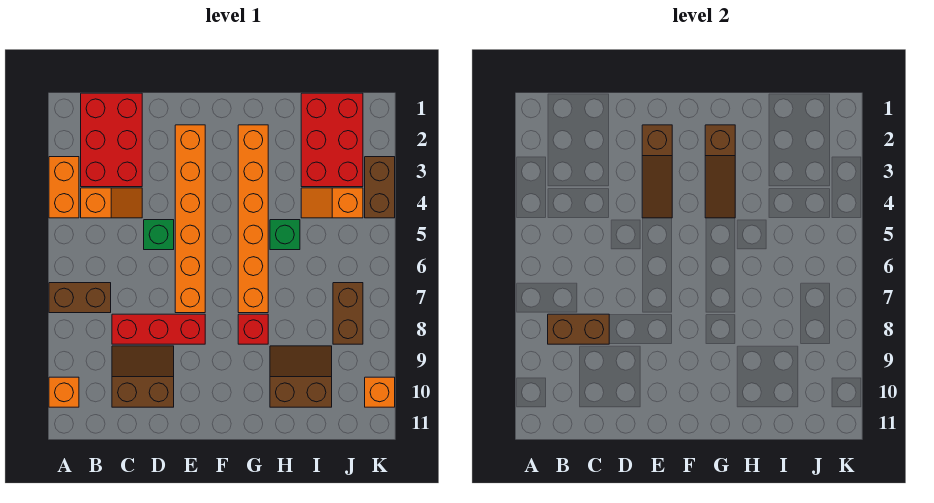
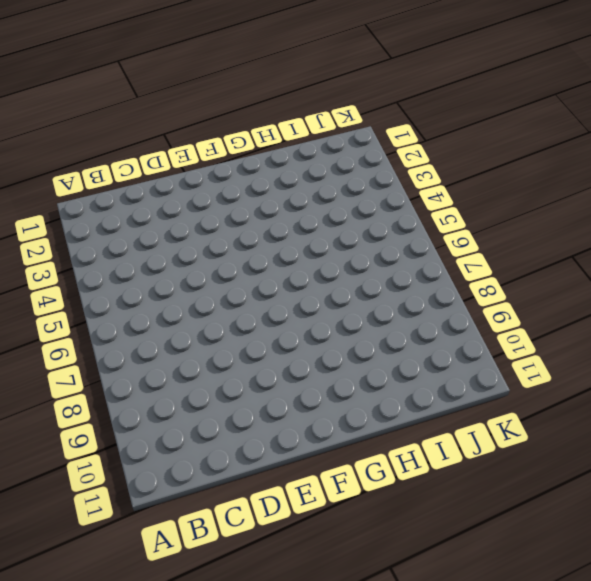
none -> orange 1x2 brick [49,157,79,218]
none -> brown 1x2 brick [49,283,111,313]
none -> orange 1x1 brick [49,377,79,407]

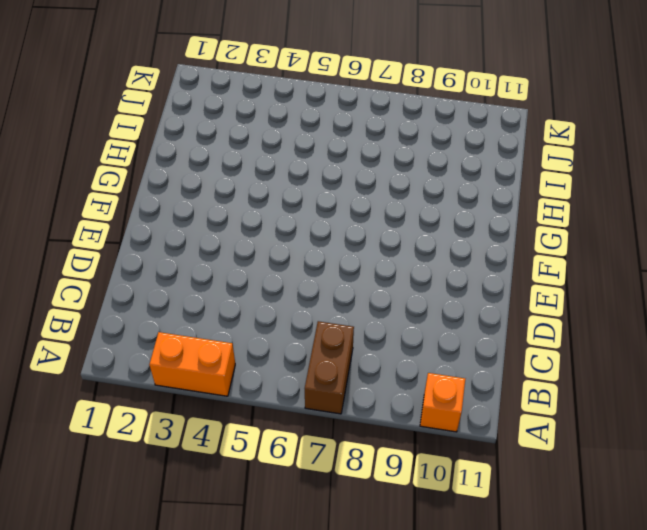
none -> red 2x3 brick [81,93,142,187]
none -> orange 1x2 slope [81,188,142,218]
none -> red 1x3 brick [112,314,205,344]

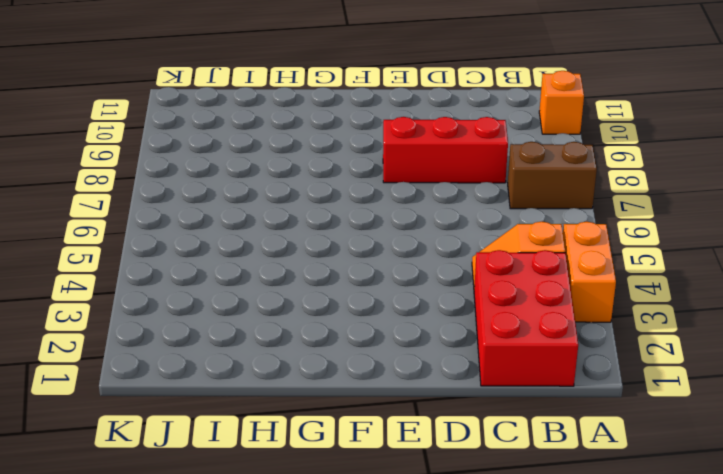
none -> brown 2x2 slope [112,346,174,407]
none -> green 1x1 brick [144,220,174,250]
none -> orange 1x6 brick [175,125,205,313]

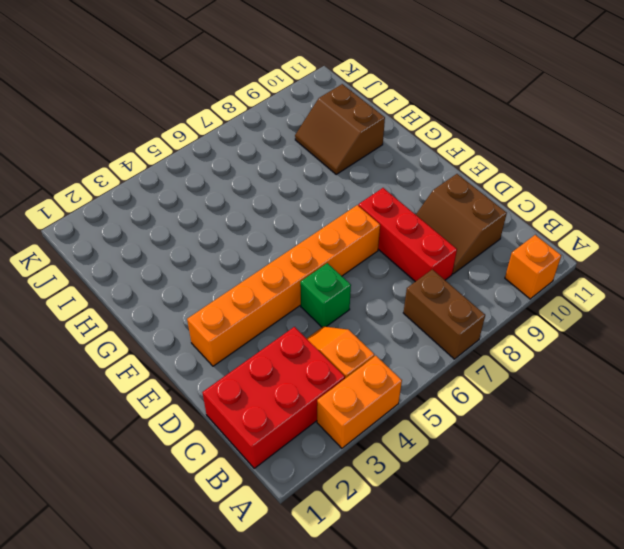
none -> orange 1x6 brick [238,125,268,313]
none -> red 1x1 brick [238,314,268,344]
none -> green 1x1 brick [270,220,300,250]

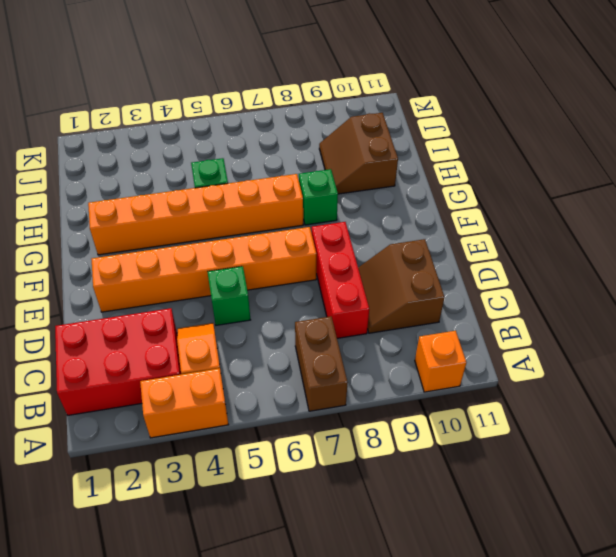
green 1x1 brick [299,169,338,225] -> red 1x1 brick [238,314,268,344]
none -> red 2x3 brick [301,93,363,187]
none -> orange 1x2 slope [301,188,363,218]
none -> brown 1x2 brick [333,283,363,344]

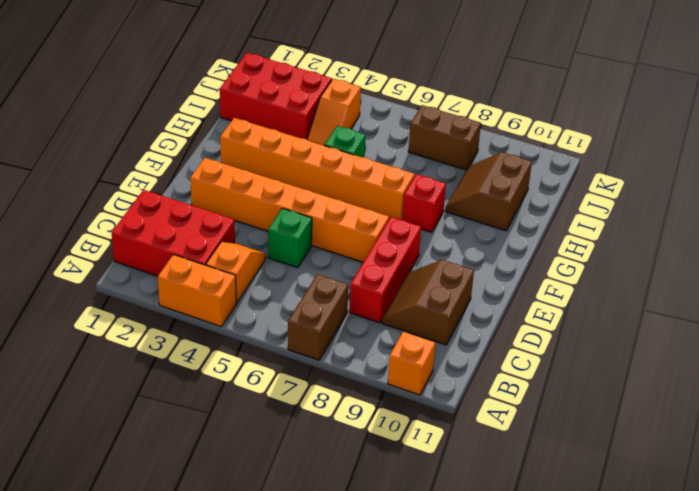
none -> brown 1x2 brick [365,157,395,218]
none -> orange 1x1 brick [365,377,395,407]
none -> brown 1x2 brick [548,314,609,344]

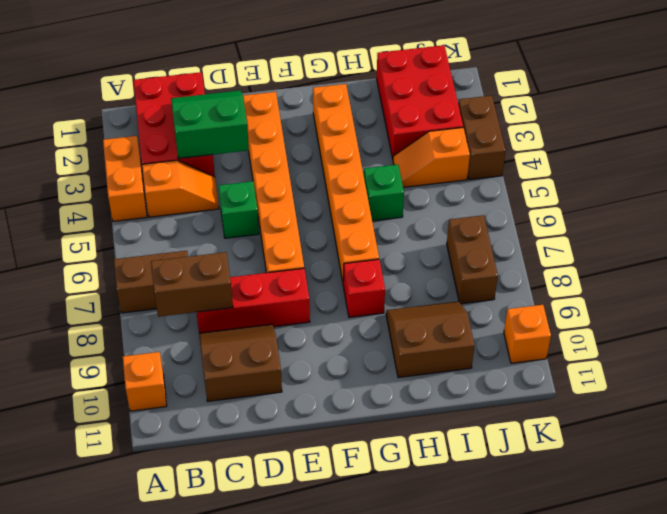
green 2x2 slope [171,91,249,158] -> none
none -> brown 1x3 slope [642,125,672,218]
none -> brown 1x3 slope [705,125,735,218]

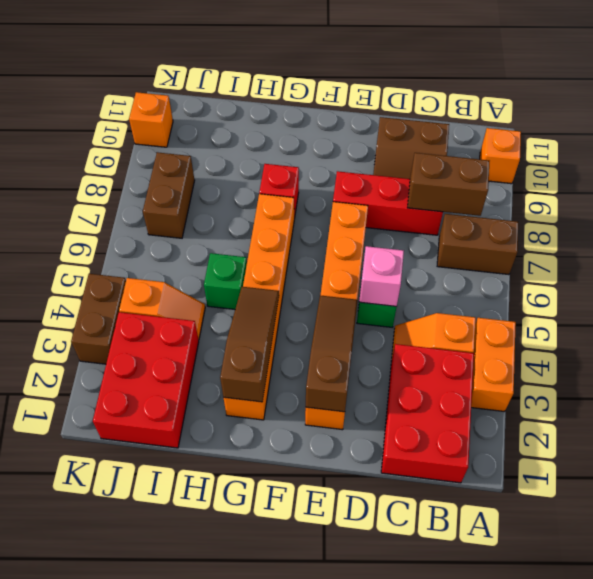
pink 1x1 brick [359,246,404,306] -> none
none -> brown 2x2 slope [270,346,332,407]

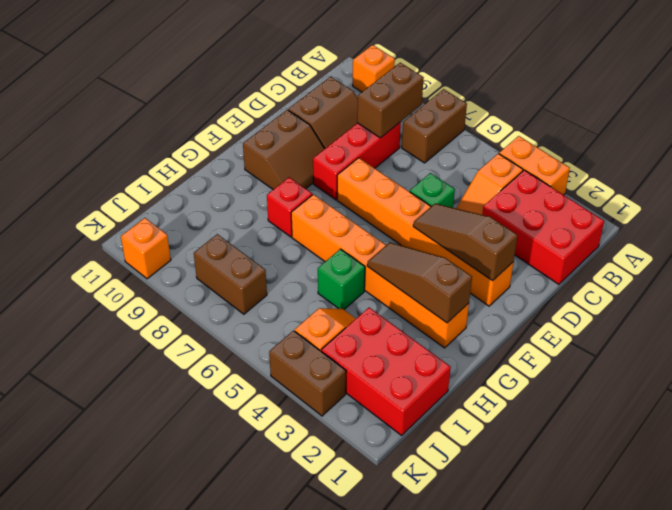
brown 2x2 slope [243,110,325,190] -> brown 2x2 slope moved to [270,346,332,407]

